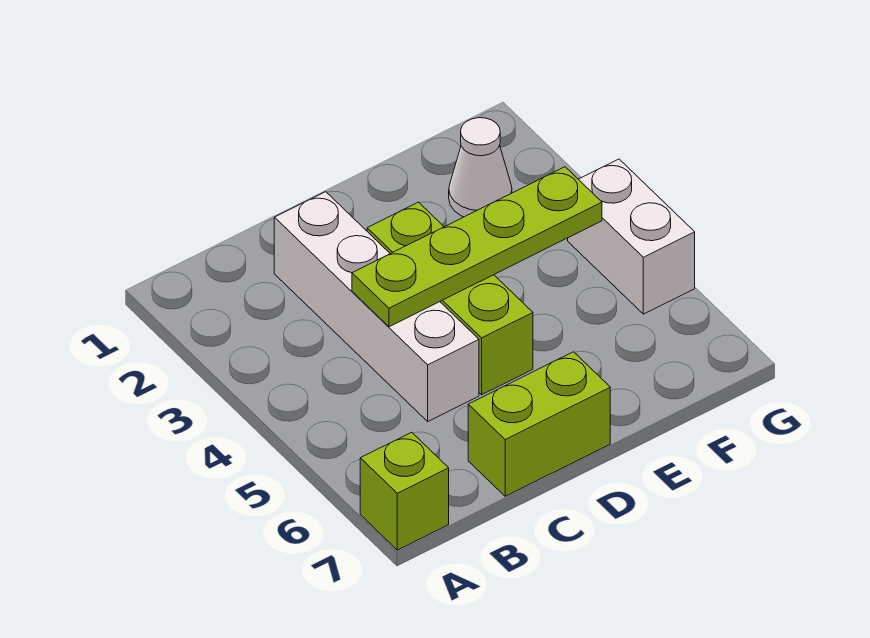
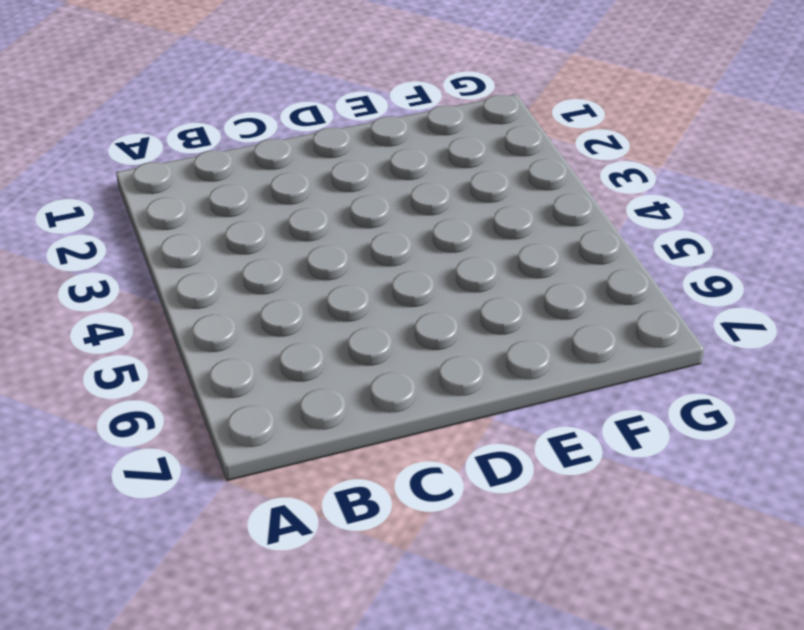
none -> lime 1x1 brick [360,432,449,550]
none -> white 1x4 brick [274,192,479,421]

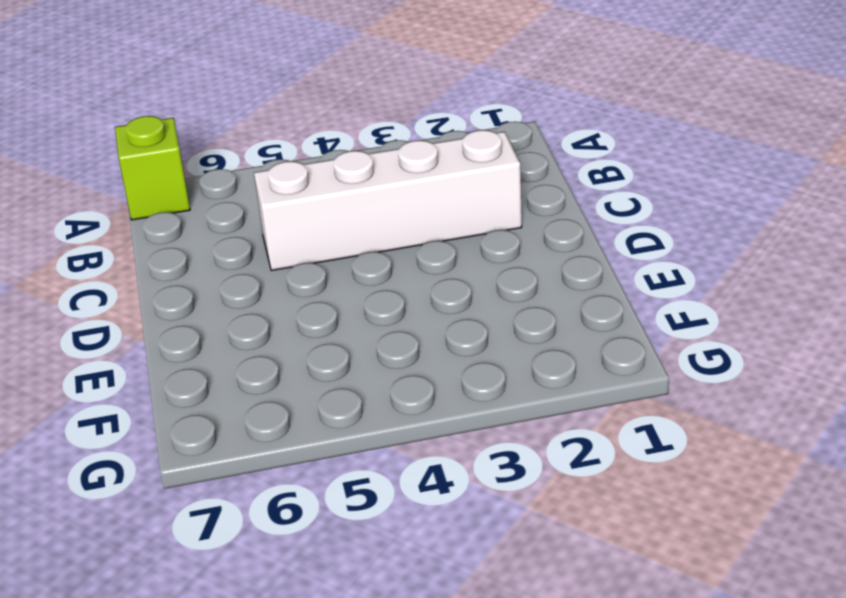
none -> lime 1x2 brick [468,352,610,496]
none -> lime 1x3 brick [367,202,533,395]

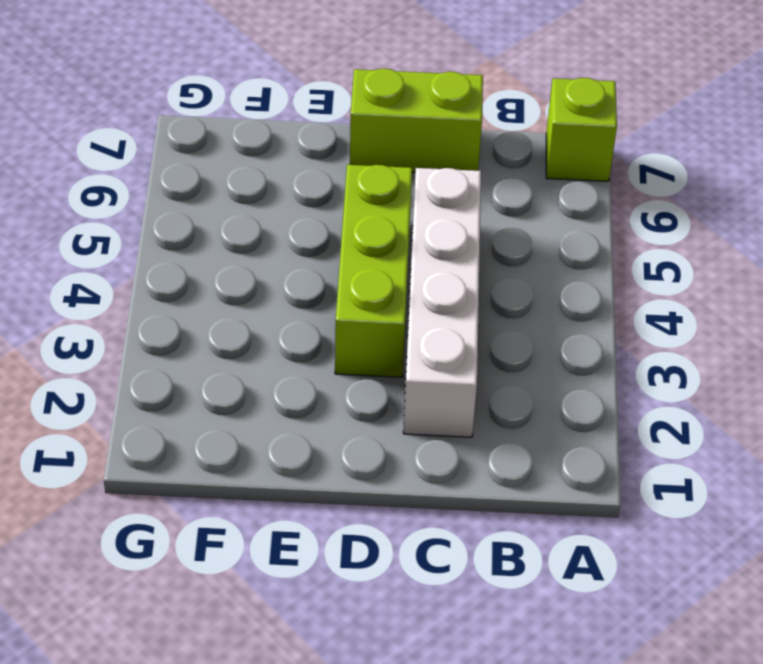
none -> white 1x1 cone [449,118,512,217]
none -> white 1x2 brick [568,159,695,314]

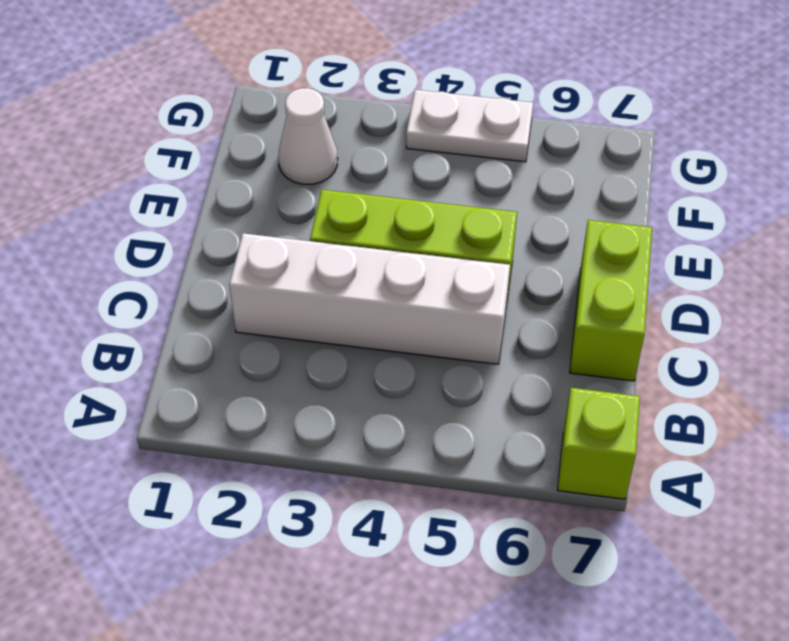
white 1x2 plate [406,90,533,162] -> white 1x2 brick [568,159,695,314]
none -> lime 1x4 plate [352,167,602,327]

